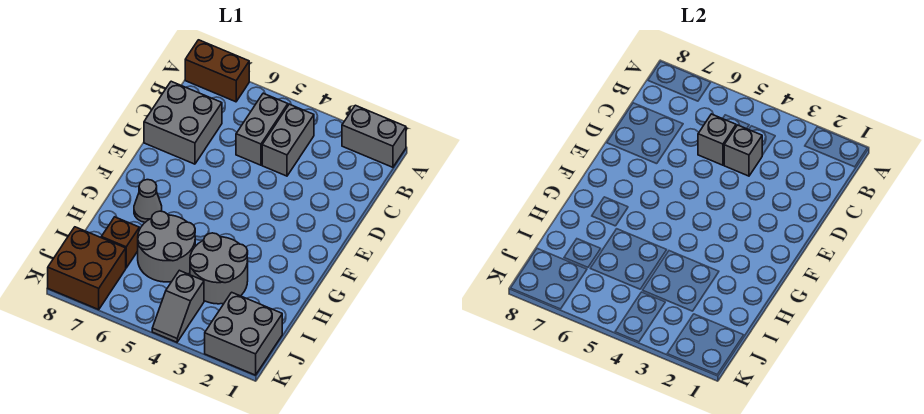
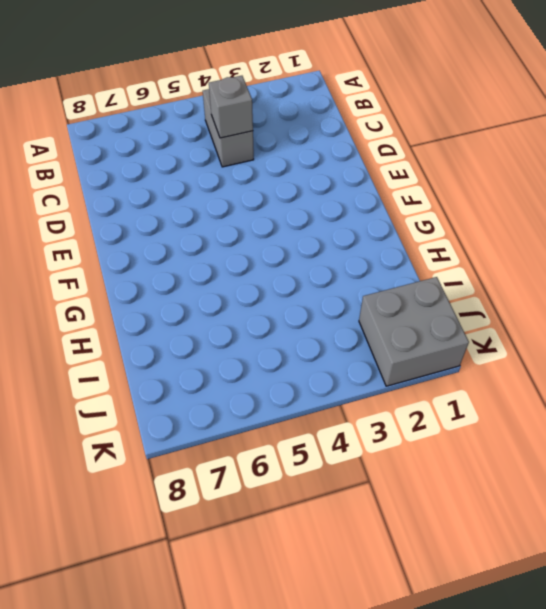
none -> grey 1x2 brick [342,105,406,167]
none -> brown 1x2 brick [185,40,249,102]
none -> grey 1x2 brick [236,93,288,165]

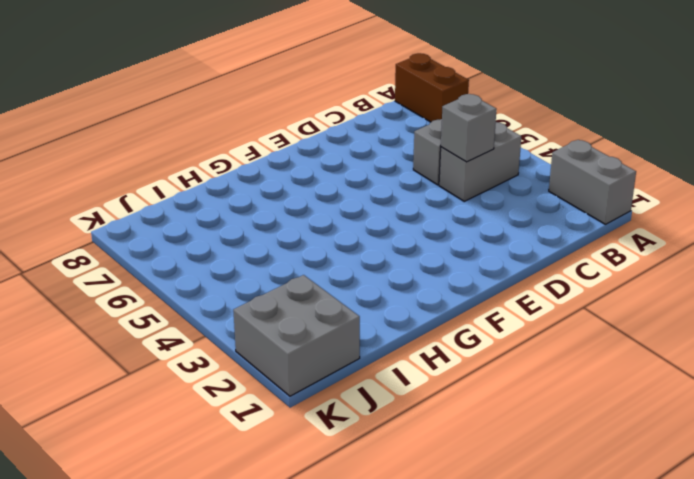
none -> grey 2x2 brick [144,81,222,164]
none -> grey 1x1 cone [134,180,162,222]
none -> grey 2x2 round brick [190,233,248,304]

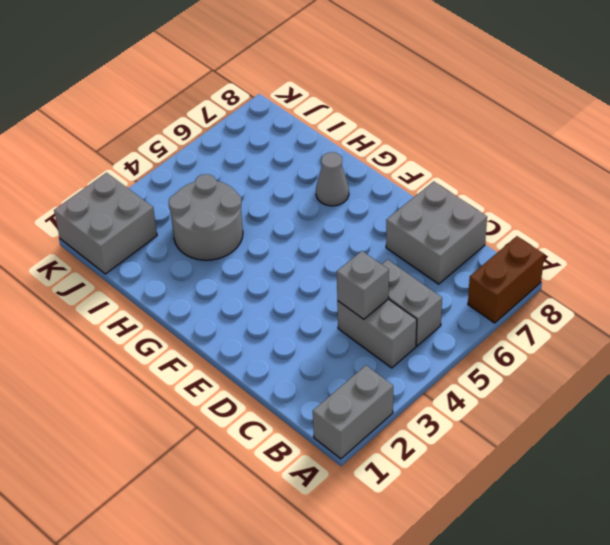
none -> grey 2x2 round brick [138,211,195,282]
none -> brown 1x1 brick [101,217,139,268]
none -> grey 1x2 slope [152,270,204,342]

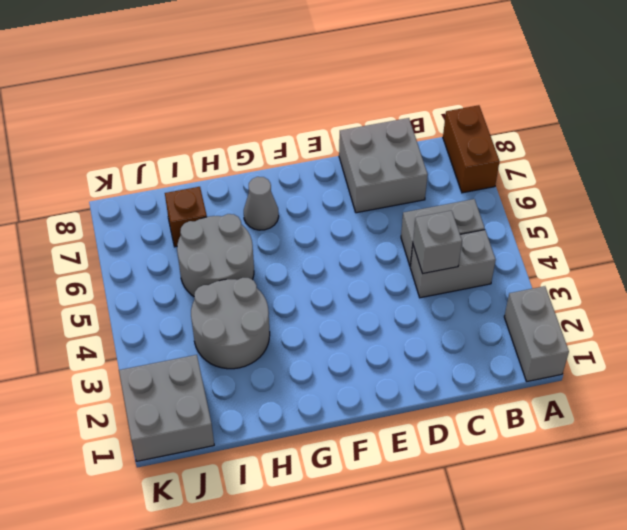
none -> grey 1x2 slope [152,270,204,342]
none -> brown 2x2 brick [48,227,126,310]
none -> grey 1x1 brick [698,114,736,165]

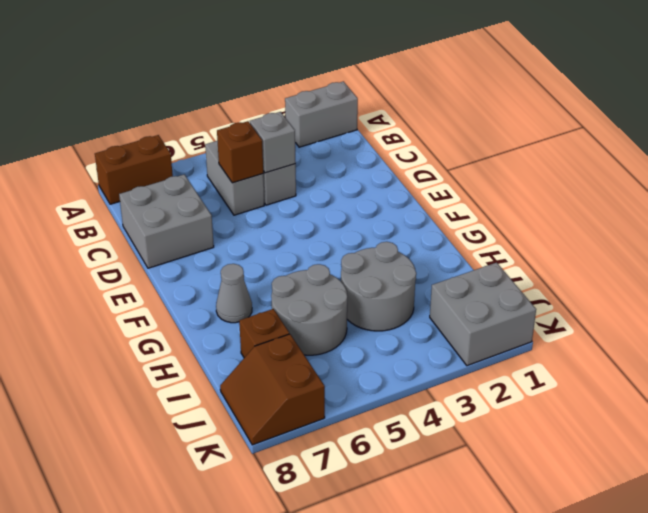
brown 1x1 brick [217,121,263,183] -> grey 1x1 brick [698,114,736,165]
brown 2x2 slope [220,334,325,445] -> brown 2x2 brick [48,227,126,310]
none -> grey 1x2 slope [152,270,204,342]

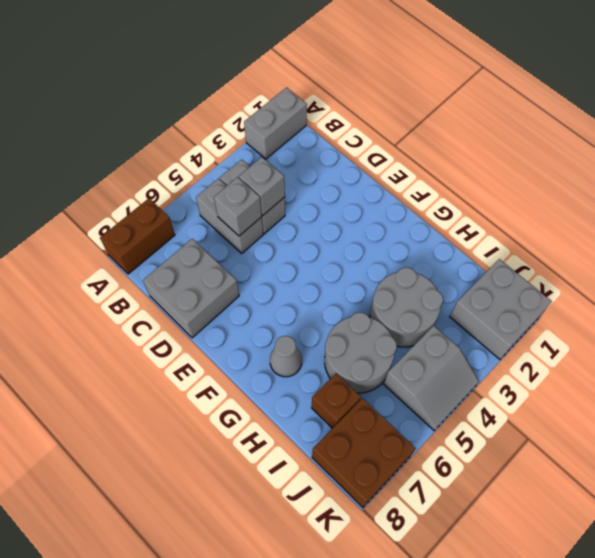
grey 2x2 slope [384,326,479,431] -> grey 1x2 slope [152,270,204,342]

